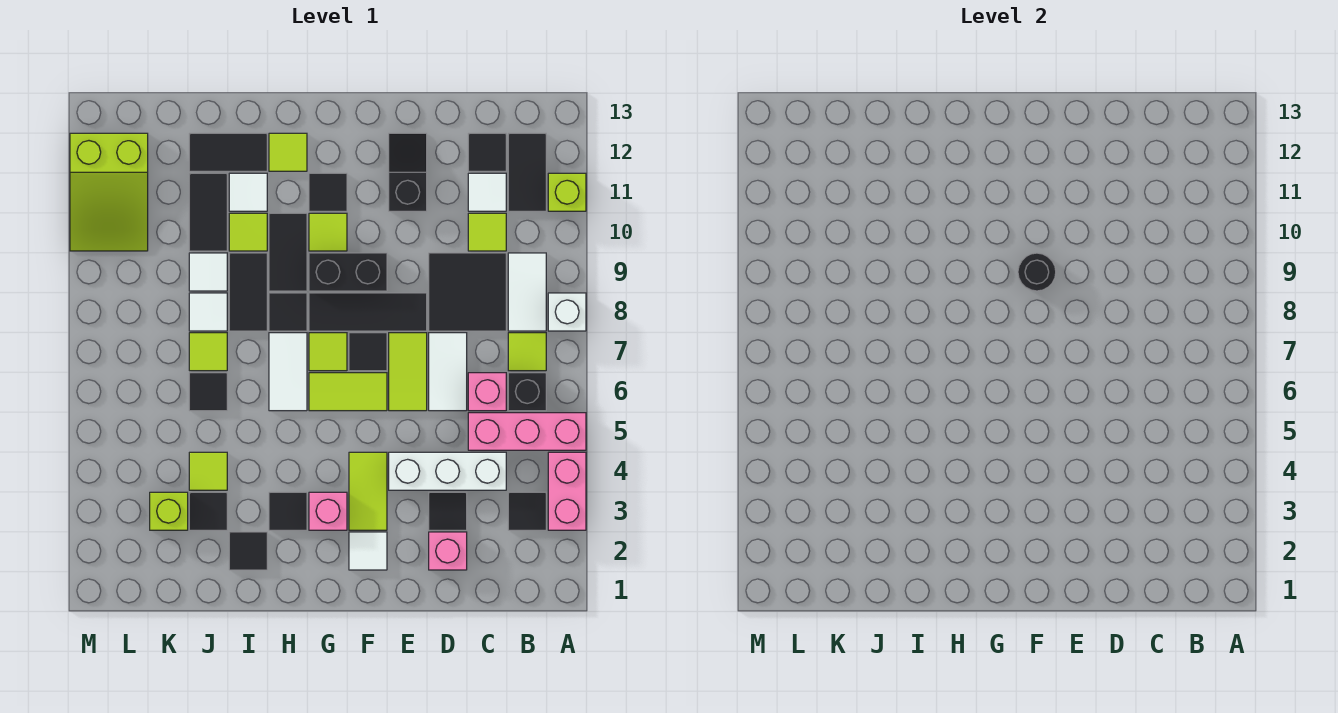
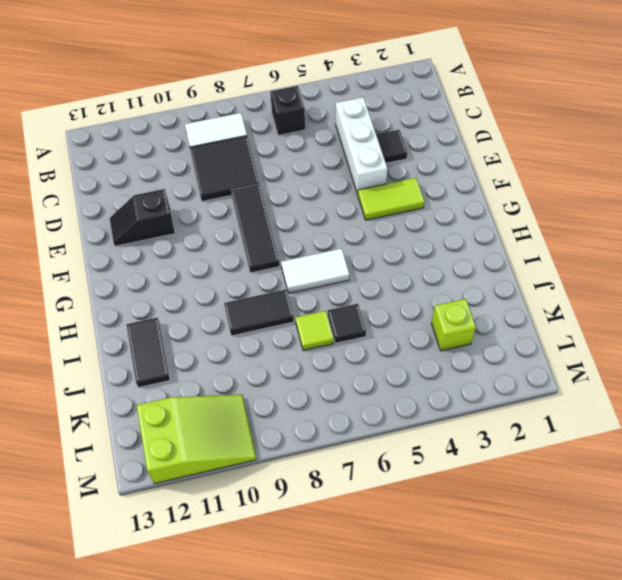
none -> pink 1x2 brick [548,452,586,530]
none -> pink 1x3 brick [468,413,586,450]
none -> white 1x1 brick [548,293,586,331]
none -> lime 1x1 brick [548,173,586,211]

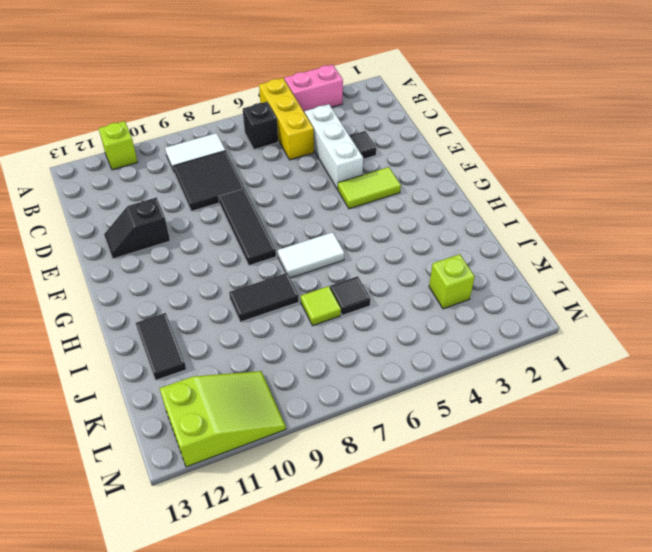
yellow 1x3 brick [259,78,314,160] -> pink 1x3 brick [468,413,586,450]
none -> white 1x1 brick [548,293,586,331]
none -> black 1x1 tile [508,492,546,530]
none -> lime 1x1 tile [508,333,546,371]
none -> black 1x2 tile [508,133,546,211]

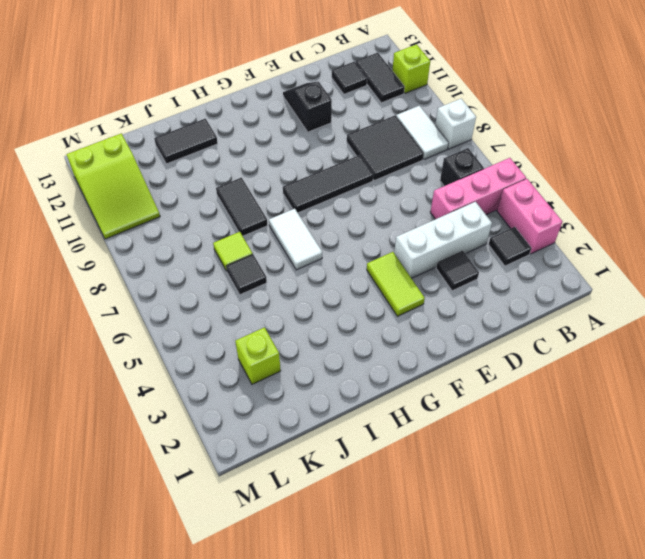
none -> lime 1x1 tile [508,333,546,371]
none -> pink 1x1 brick [468,373,506,411]
none -> lime 1x1 tile [468,213,506,251]
none -> white 1x1 tile [468,173,506,211]

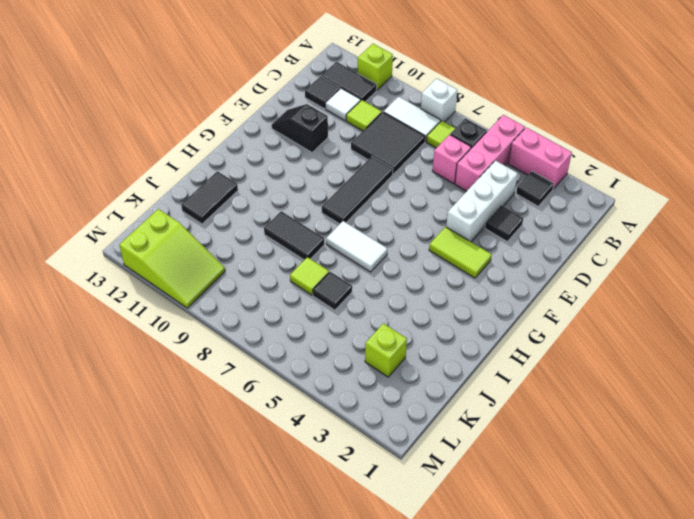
none -> pink 1x1 brick [429,532,467,570]
none -> white 1x2 tile [429,333,467,411]
none -> lime 1x2 tile [389,333,427,411]
none -> white 1x1 tile [349,532,387,570]

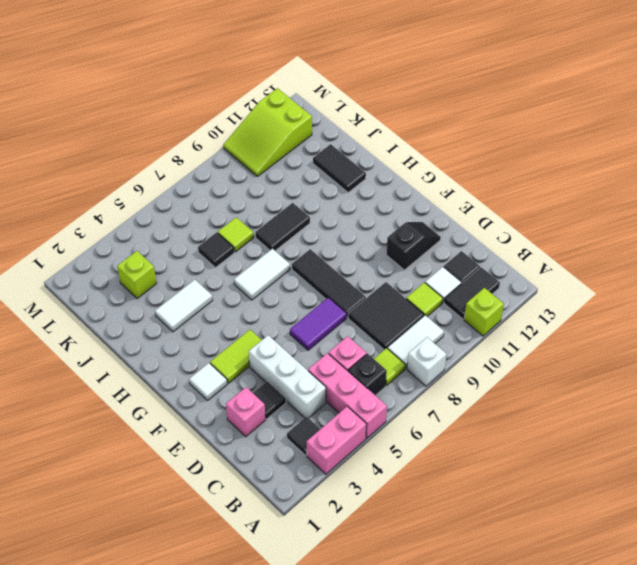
purple 1x2 tile [290,297,347,350] -> lime 1x2 tile [389,333,427,411]
white 1x2 tile [155,280,213,332] -> white 1x2 tile moved to [429,333,467,411]
none -> lime 1x2 tile [309,373,387,411]
none -> black 1x1 tile [349,333,387,371]
none -> black 1x2 brick [309,253,387,291]
none -> pink 1x1 brick [309,492,347,530]

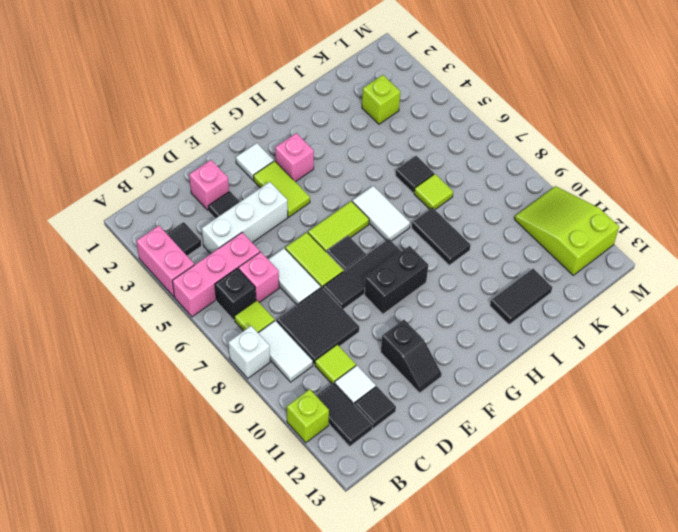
none -> lime 1x1 tile [309,333,347,371]
none -> lime 1x1 tile [309,213,347,251]
none -> black 1x1 tile [309,173,347,211]
none -> black 1x1 tile [269,492,307,530]

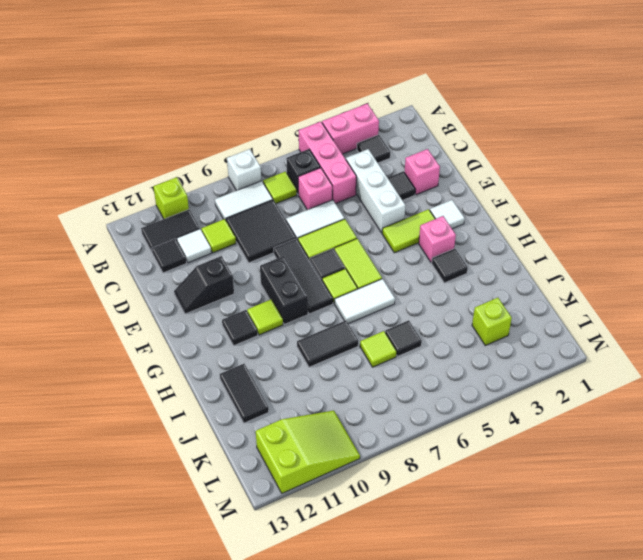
none -> black 1x1 tile [269,293,307,331]
none -> black 1x2 tile [269,213,307,291]
none -> lime 1x1 tile [269,133,307,171]
none -> black 1x1 tile [229,532,267,570]

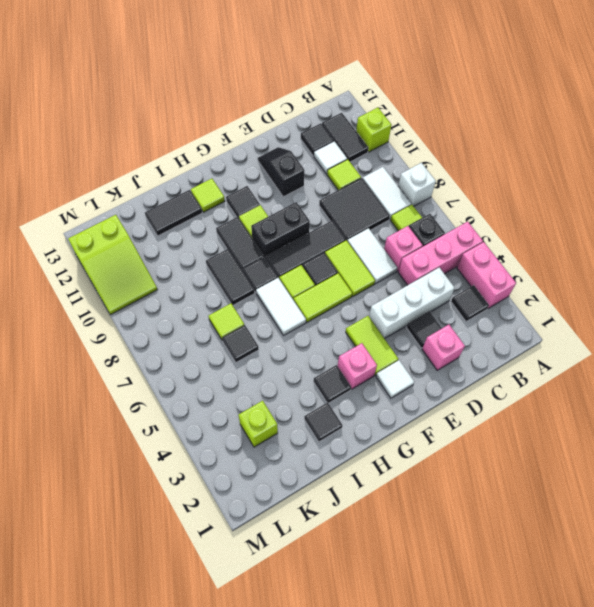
none -> lime 1x1 tile [229,213,267,251]
none -> white 1x1 tile [229,173,267,211]
none -> black 1x1 tile [189,492,227,530]
none -> lime 1x1 tile [189,452,227,490]

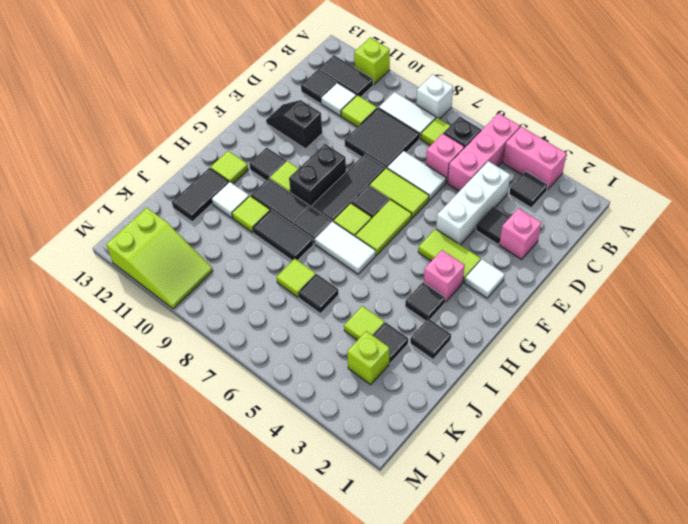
none -> white 1x1 tile [189,293,227,331]
none -> white 1x1 tile [189,253,227,291]
none -> black 1x2 tile [189,173,227,251]
none -> black 1x1 round brick [1018,253,1056,291]

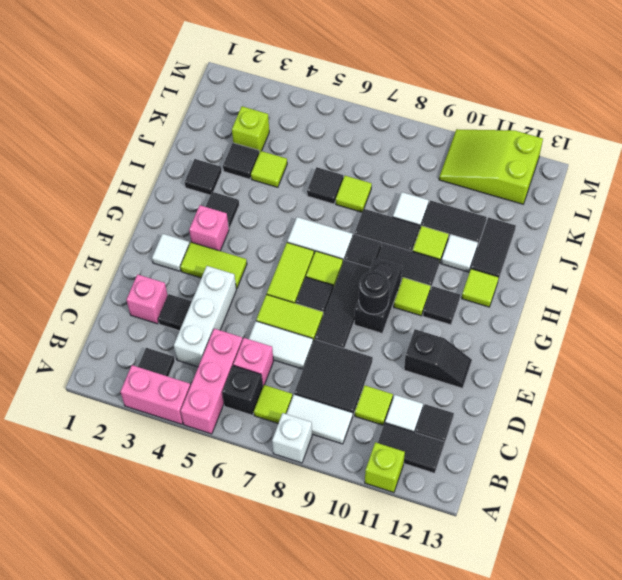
none -> white 1x1 tile [189,293,227,331]

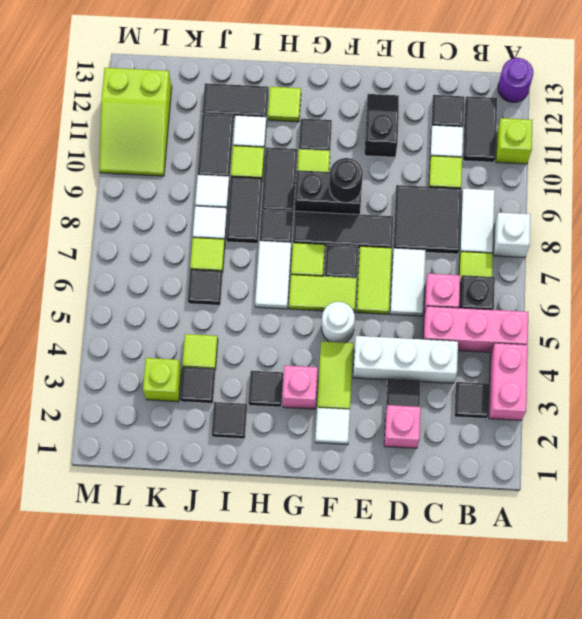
purple 1x1 round brick [498,58,533,102] -> none
white 1x1 round brick [322,302,355,343] -> none

